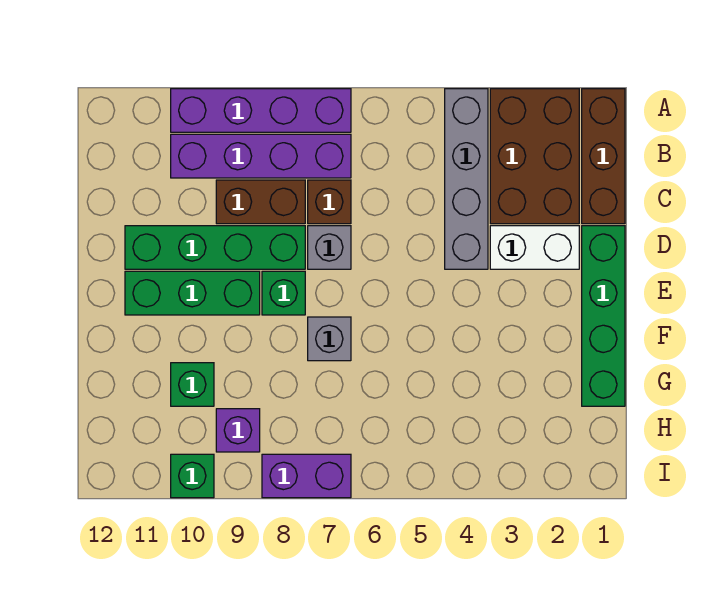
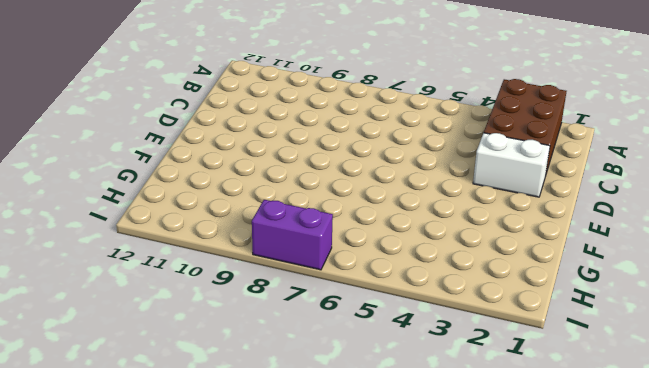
none -> brown 1x3 brick [582,89,625,224]
none -> grey 1x4 brick [445,89,488,269]
none -> purple 1x4 brick [171,89,351,132]

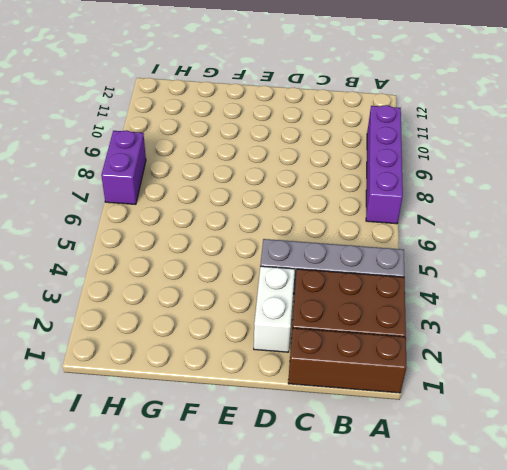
none -> purple 1x4 brick [171,134,351,178]
none -> brown 1x1 brick [308,180,351,224]
none -> brown 1x2 brick [216,180,305,224]

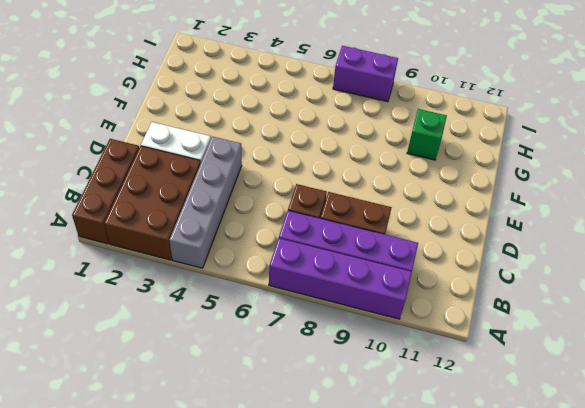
none -> green 1x4 brick [582,226,625,406]
none -> grey 1x1 brick [308,226,351,269]
none -> green 1x4 brick [125,226,305,269]

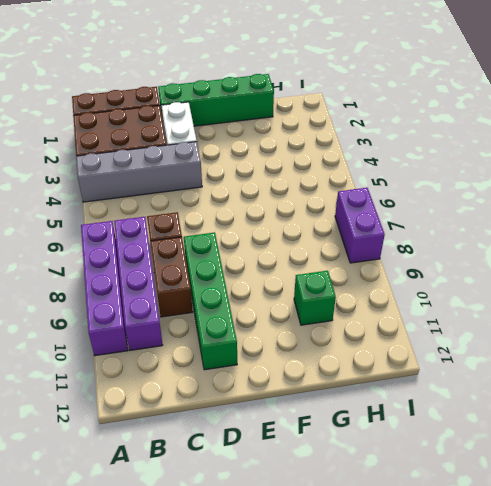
none -> grey 1x1 brick [308,226,351,269]
none -> green 1x1 brick [262,271,305,315]
none -> green 1x3 brick [125,271,260,315]

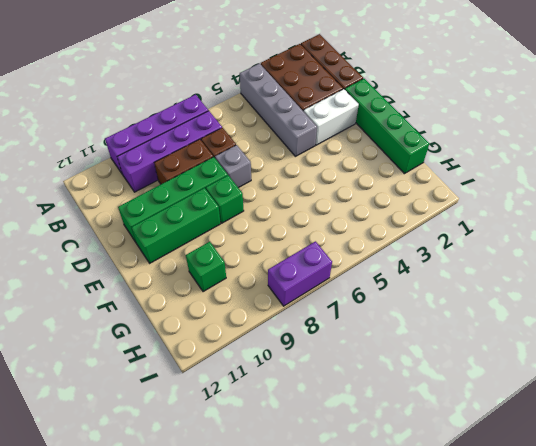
none -> grey 1x1 brick [308,317,351,361]
none -> purple 1x1 brick [216,409,260,452]
none -> green 1x1 brick [171,454,214,498]

